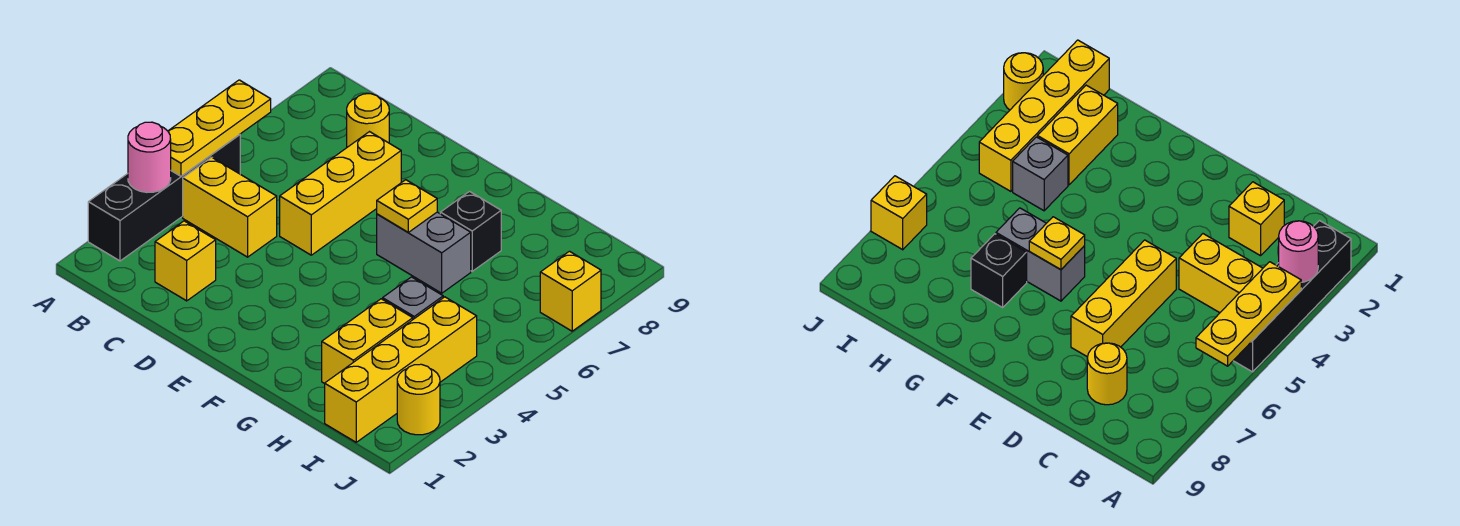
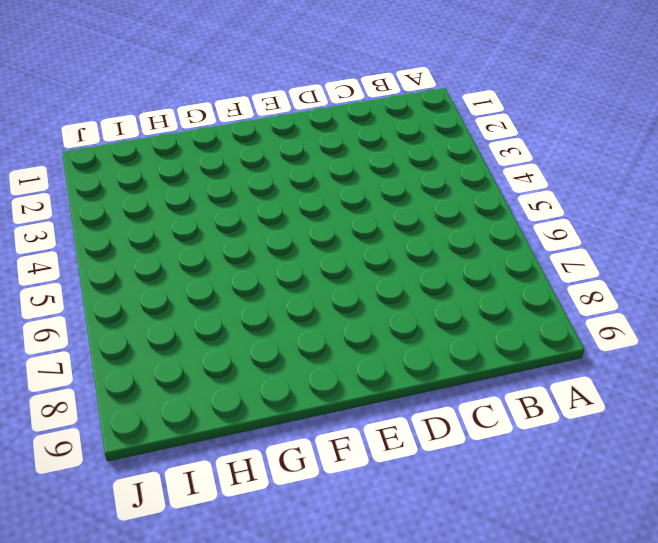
none -> black 1x4 brick [88,135,240,261]
none -> yellow 1x2 brick [183,157,277,257]
none -> yellow 1x1 brick [155,221,216,301]

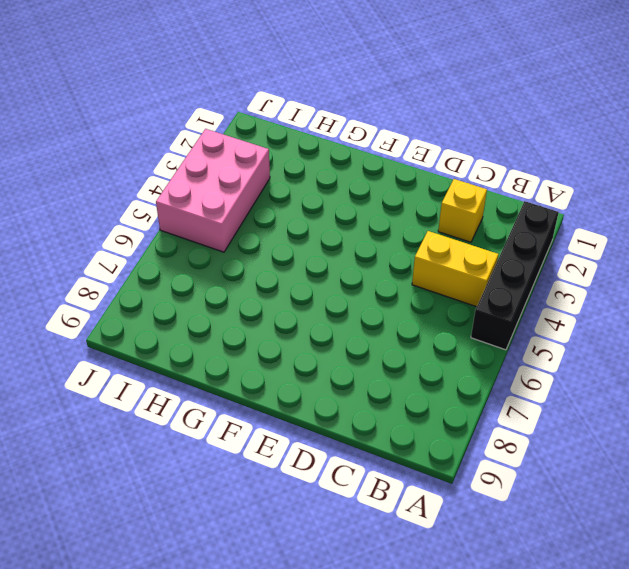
pink 2x3 brick [156,129,270,252] -> yellow 1x4 brick [325,297,477,442]
none -> yellow 1x1 round brick [347,94,389,147]
none -> yellow 1x3 brick [280,132,401,255]
none -> grey 1x2 brick [377,212,471,293]

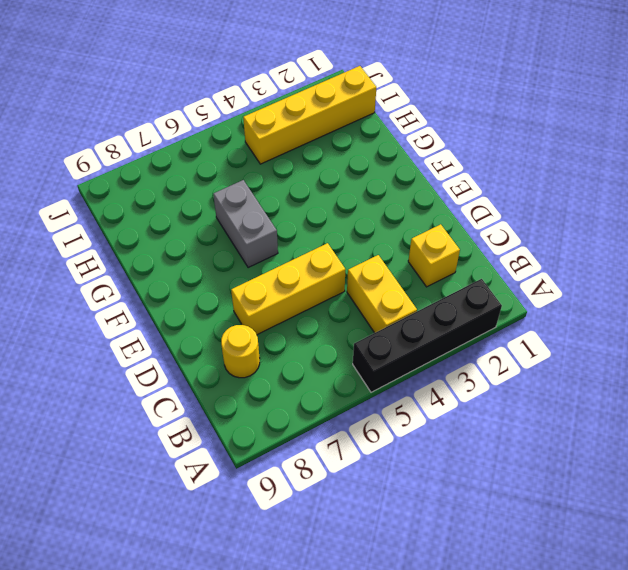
none -> black 1x1 brick [440,192,501,271]
none -> yellow 1x2 brick [322,299,413,384]
none -> grey 1x1 brick [383,277,443,319]

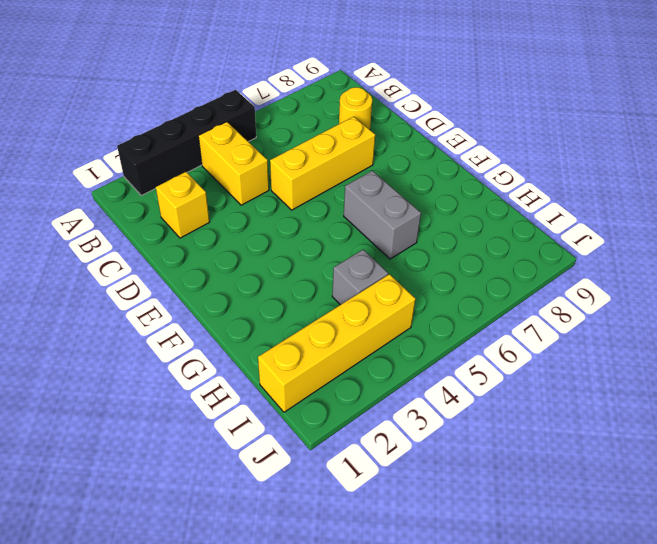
none -> black 1x1 brick [440,192,501,271]
none -> yellow 1x2 brick [322,299,413,384]
none -> yellow 1x1 round brick [397,364,440,435]

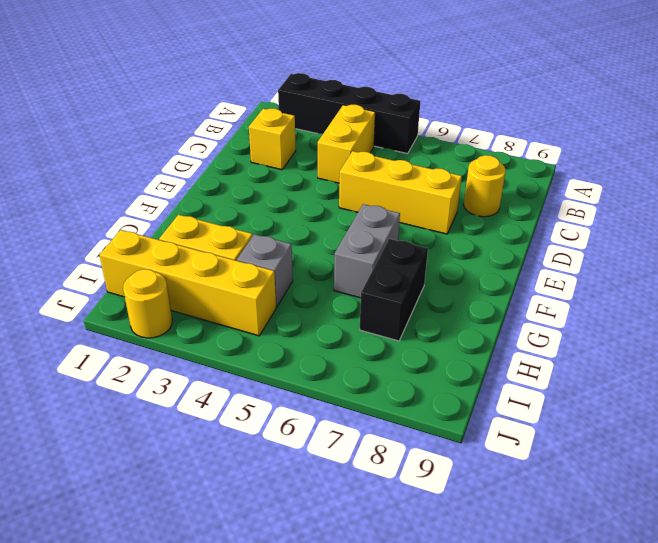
black 1x2 brick [360,239,428,341] -> black 1x1 brick [440,192,501,271]
none -> yellow 1x1 brick [540,251,601,331]
none -> pink 1x1 round brick [128,122,171,192]
none -> yellow 1x3 plate [168,80,271,176]

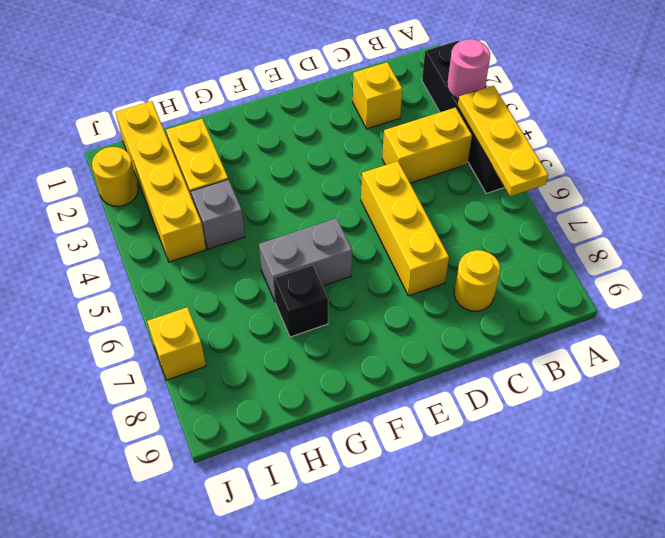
none -> yellow 1x1 plate [377,180,437,232]

